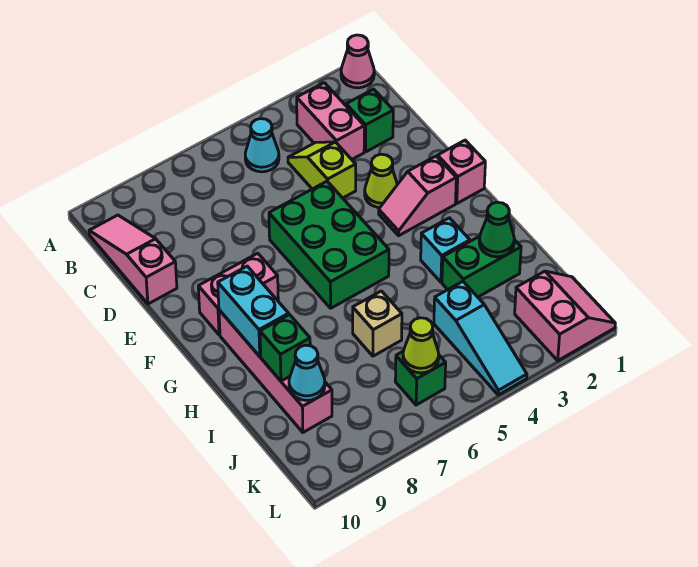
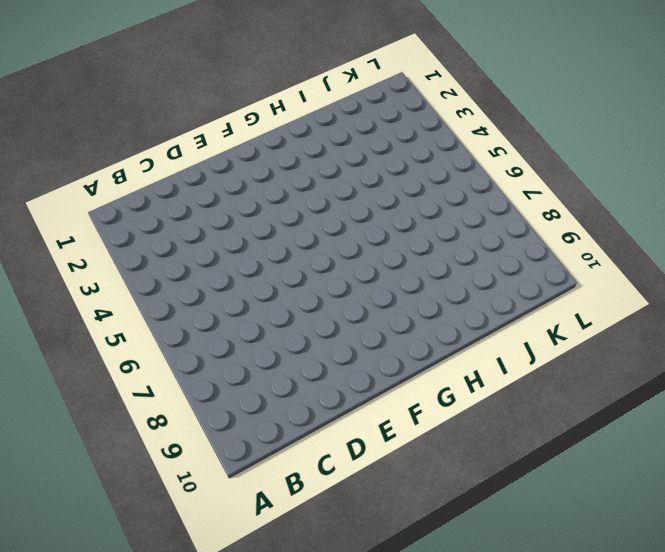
none -> pink 1x1 cone [341,35,374,88]
none -> pink 1x2 brick [297,83,364,159]
none -> cyan 1x1 cone [245,119,279,172]

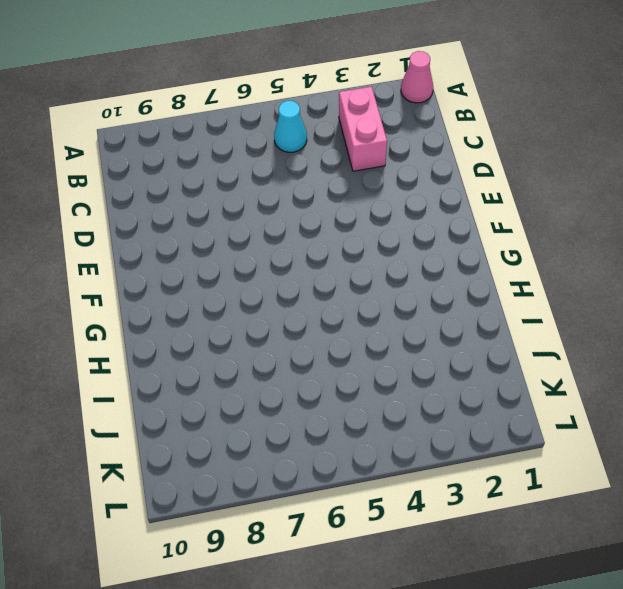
none -> pink 1x3 slope [89,215,177,304]
none -> green 1x1 brick [346,89,393,152]
none -> lime 1x2 slope [288,142,356,198]

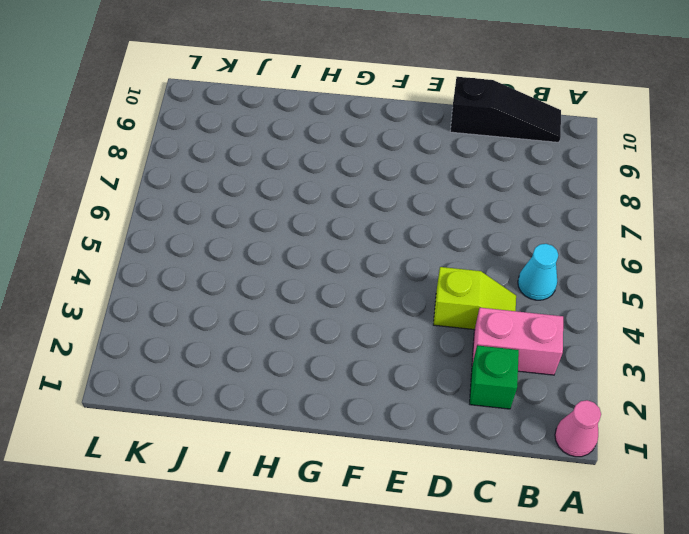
black 1x3 slope [450,77,561,142] -> pink 1x3 slope [89,215,177,304]
none -> lime 1x1 cone [365,154,397,208]
none -> green 2x3 brick [269,181,389,308]
none -> pink 1x1 brick [438,140,485,203]

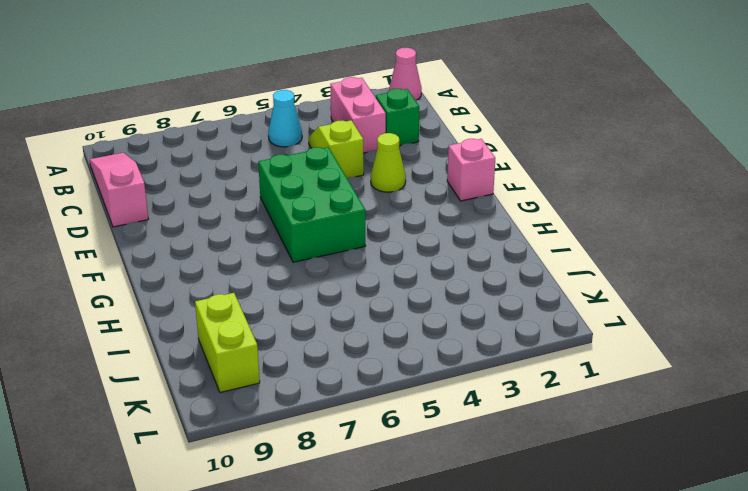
lime 1x2 brick [195,293,260,393] -> pink 1x4 brick [219,310,332,432]
none -> pink 1x2 slope [379,156,456,236]
none -> pink 1x2 brick [198,253,278,335]
none -> cyan 1x1 brick [421,218,470,282]

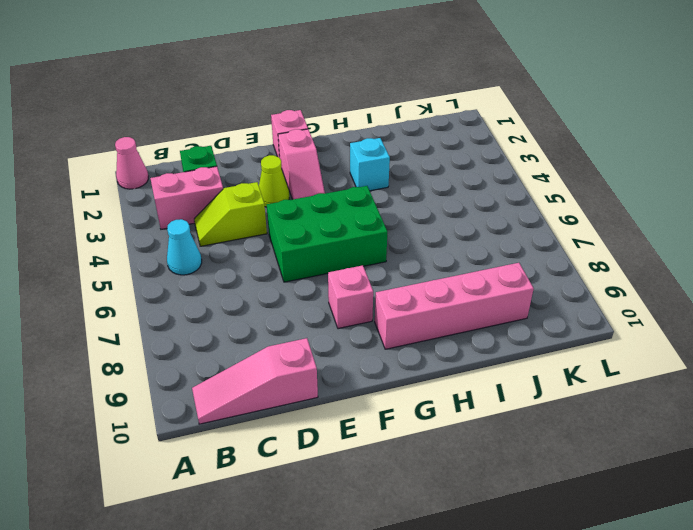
pink 1x1 brick [328,265,373,329] -> pink 1x2 brick [198,253,278,335]
none -> green 1x2 brick [442,236,521,297]
none -> tan 1x1 brick [353,291,402,356]
none -> cyan 1x3 slope [434,281,527,395]

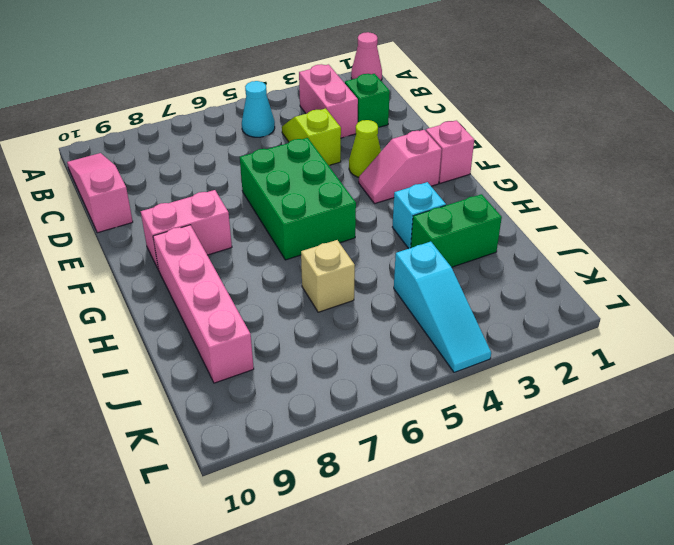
none -> pink 2x2 slope [515,271,615,361]
none -> green 1x1 brick [395,351,446,405]
none -> cyan 1x2 brick [218,266,289,356]

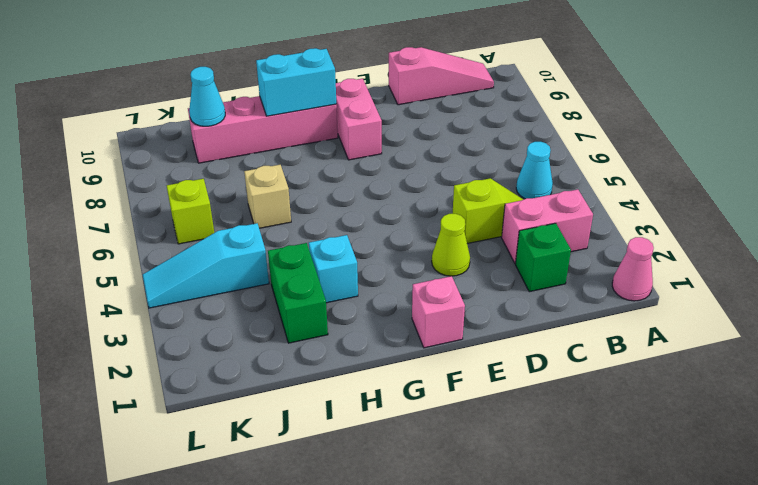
lime 1x1 brick [167,179,214,244] -> green 1x1 brick [395,351,446,405]
none -> green 2x3 brick [269,181,389,308]
none -> pink 1x2 slope [379,156,456,236]
none -> pink 2x2 slope [515,271,615,361]

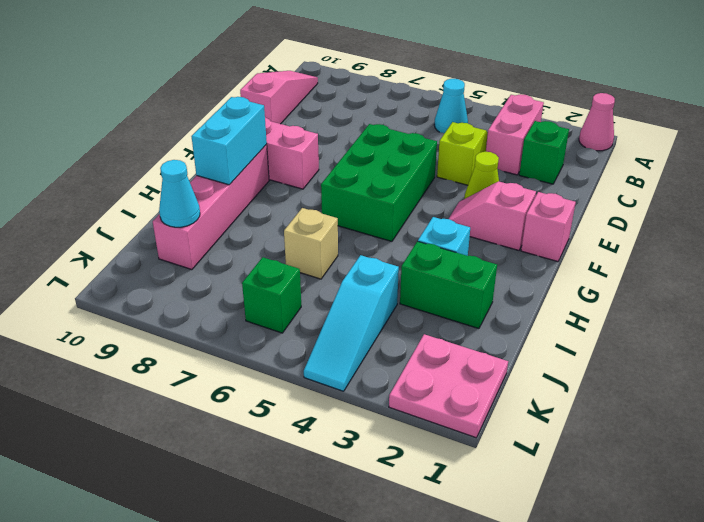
pink 2x2 plate [389,334,508,438] -> pink 2x2 slope [515,271,615,361]
none -> green 1x1 cone [479,202,514,257]
none -> green 1x1 brick [260,315,310,381]
none -> lime 1x1 cone [403,318,439,373]

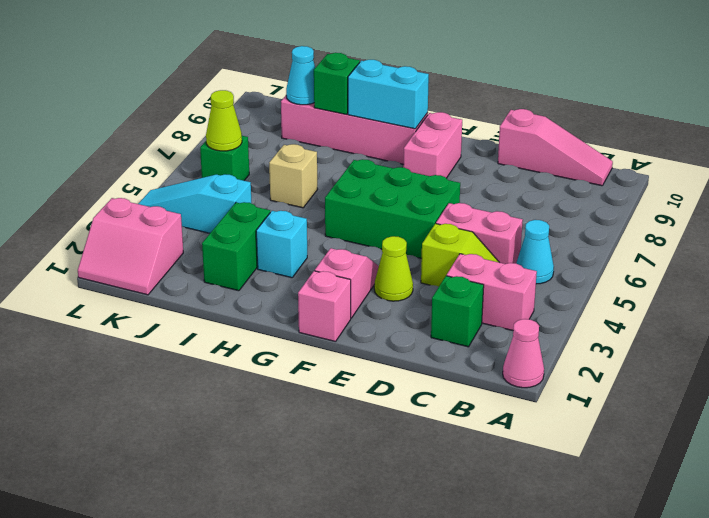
pink 1x2 brick [436,203,523,264] -> none
none -> green 1x1 cone [479,202,514,257]

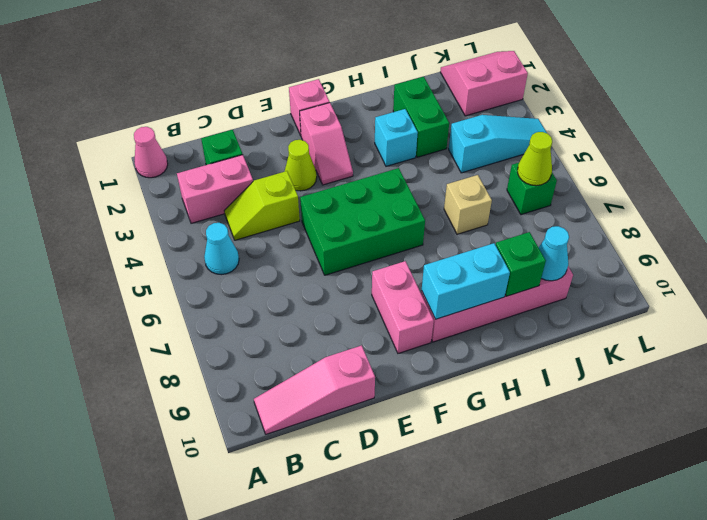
none -> green 1x1 cone [479,202,514,257]

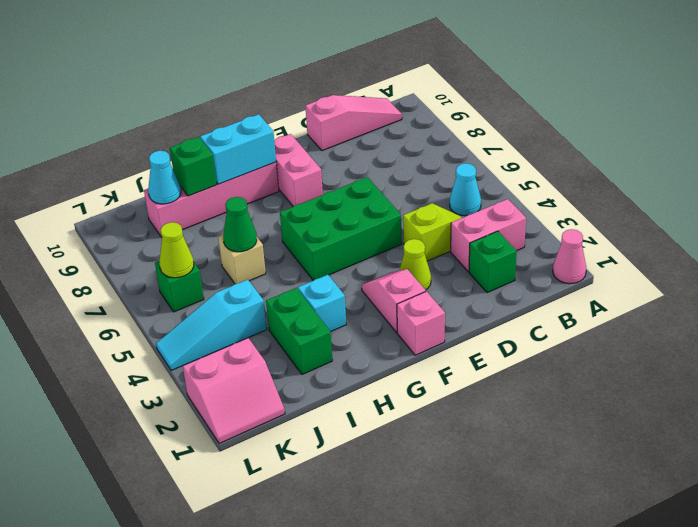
green 1x1 cone [223,197,257,252] -> green 1x1 cone moved to [479,202,514,257]

